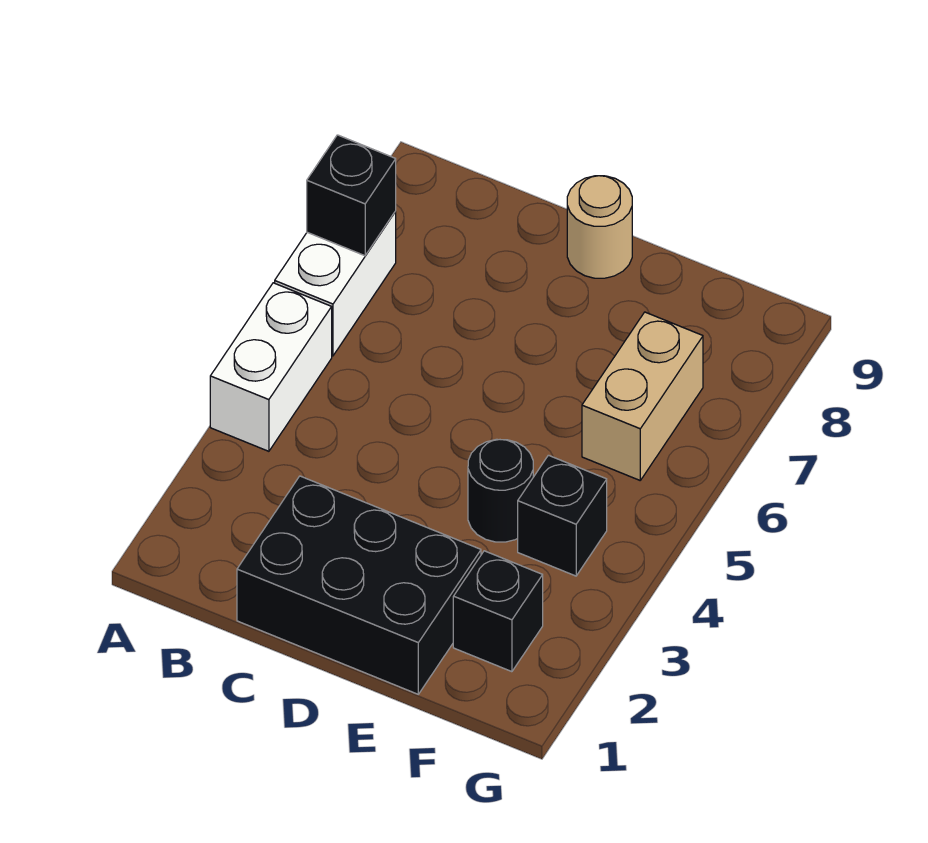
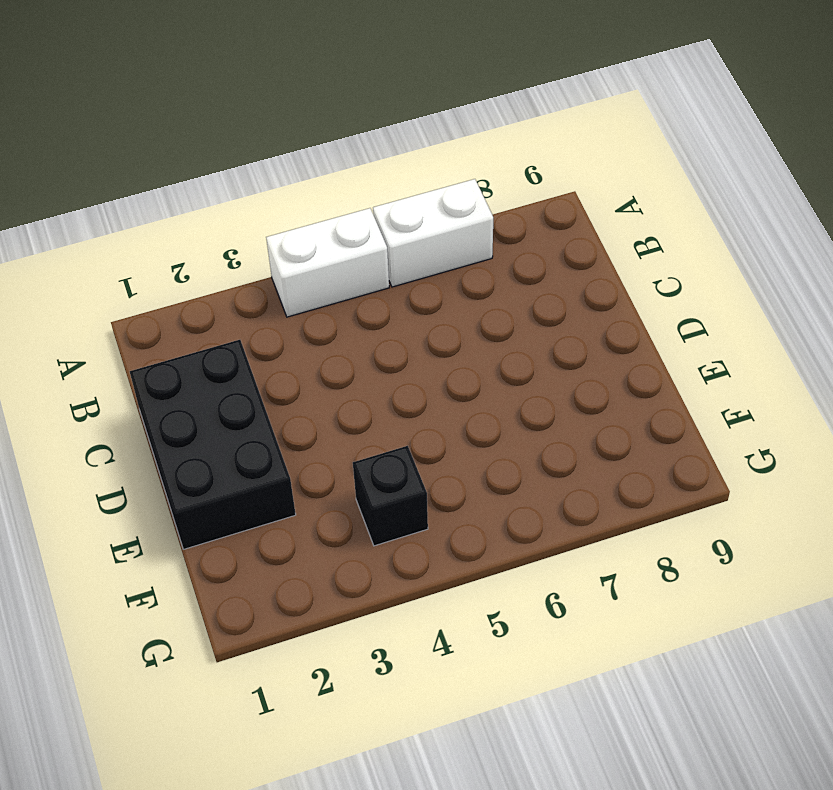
none -> tan 1x1 round brick [567,176,632,278]
none -> black 1x1 round brick [468,439,533,542]

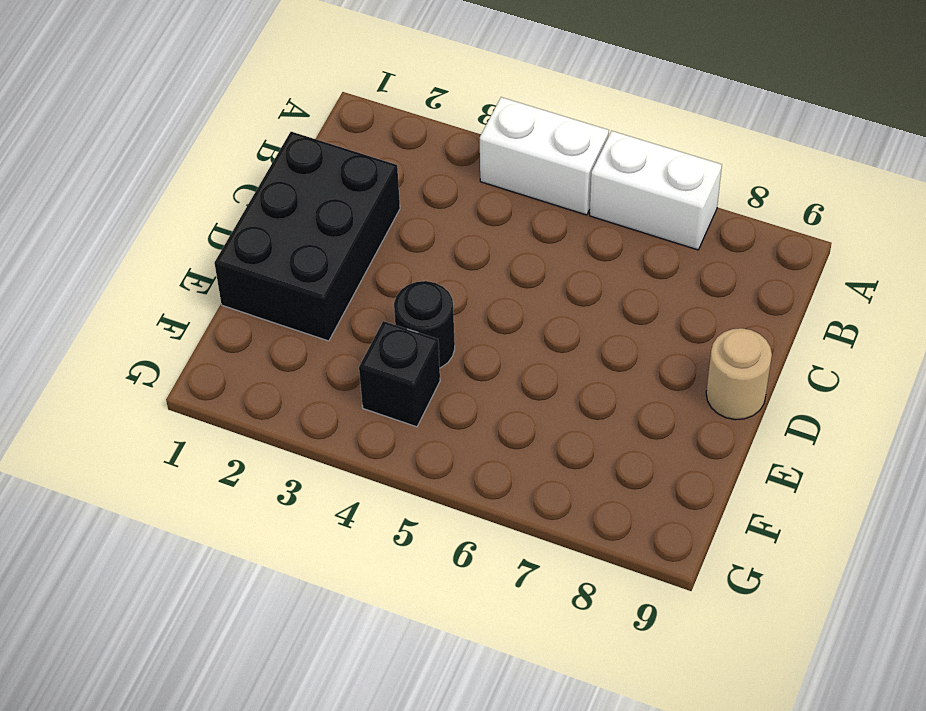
none -> black 1x1 brick [453,551,543,672]
none -> tan 1x2 brick [582,312,703,480]

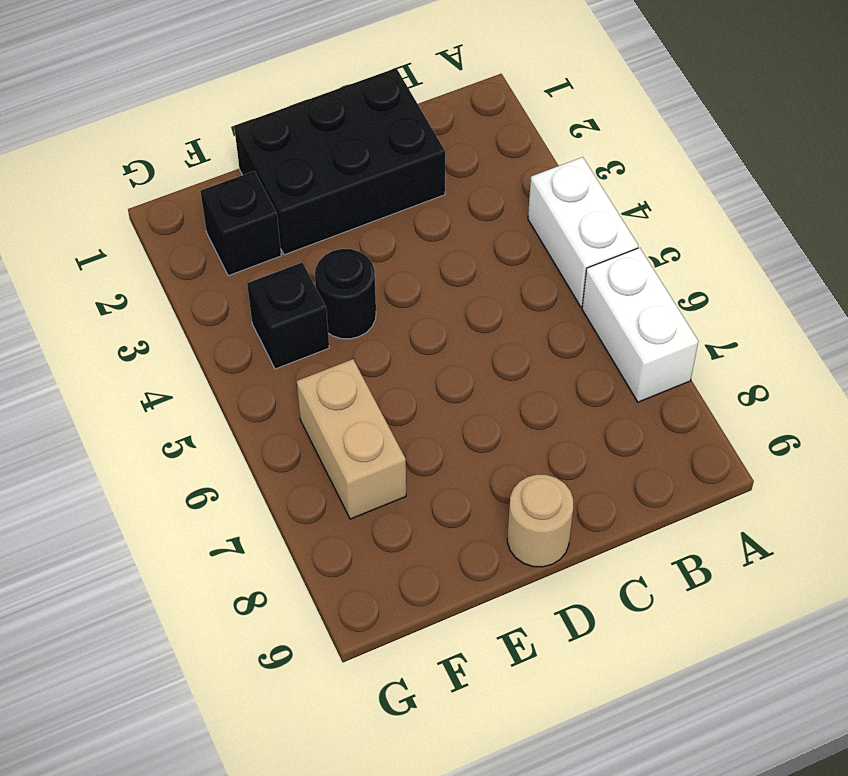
none -> black 1x1 brick [307,135,396,256]

